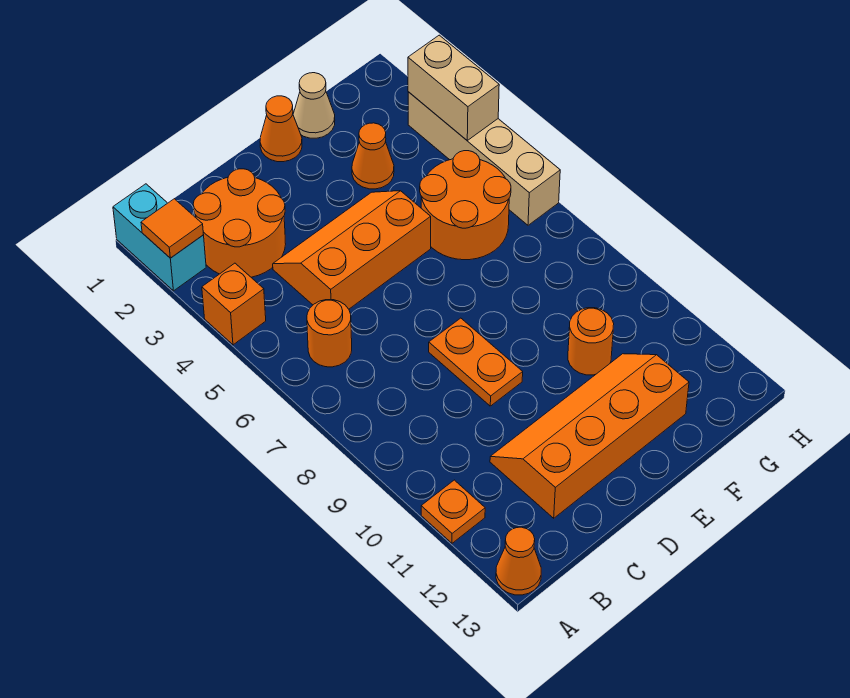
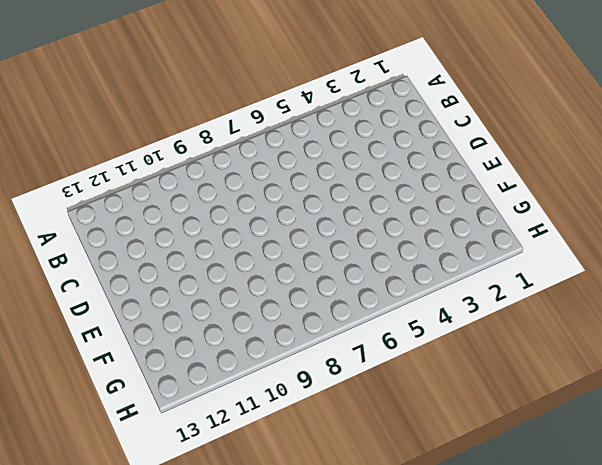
none -> cyan 1x2 brick [113,184,206,291]
none -> orange 1x1 brick [202,263,266,345]
none -> orange 1x1 plate [421,480,485,543]

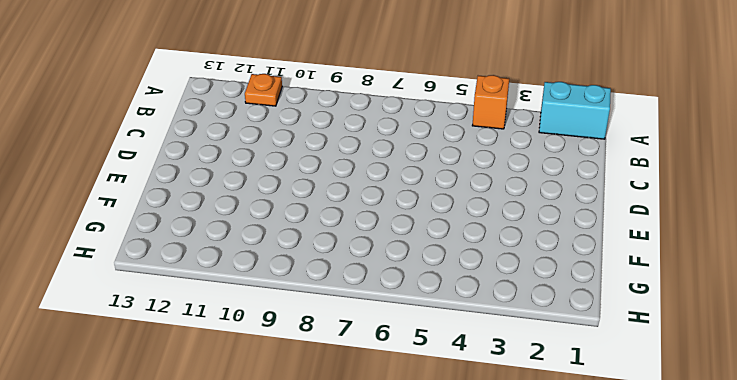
none -> orange 1x1 cone [496,527,541,595]
none -> orange 2x2 round brick [193,169,286,277]
none -> orange 1x1 round brick [307,300,352,367]

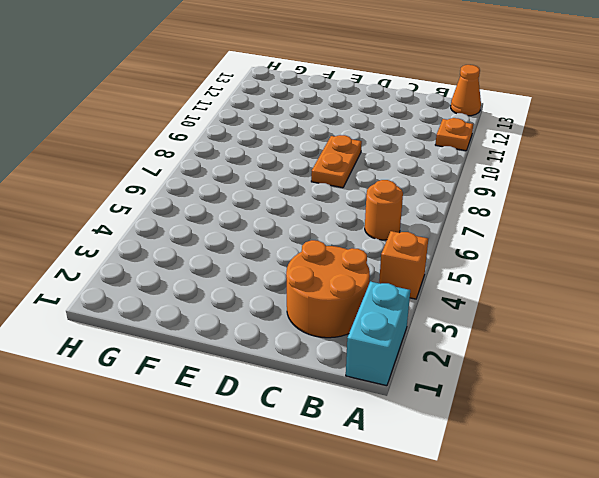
none -> orange 2x3 slope [273,191,431,309]
none -> orange 2x4 slope [490,354,689,518]
none -> orange 1x1 cone [260,96,302,162]

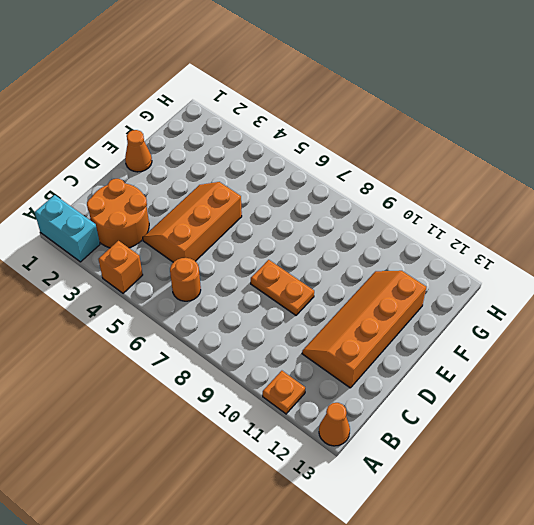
none -> tan 1x1 cone [293,73,335,138]
none -> orange 1x1 cone [352,123,394,189]
none -> orange 2x2 round brick [420,151,511,260]

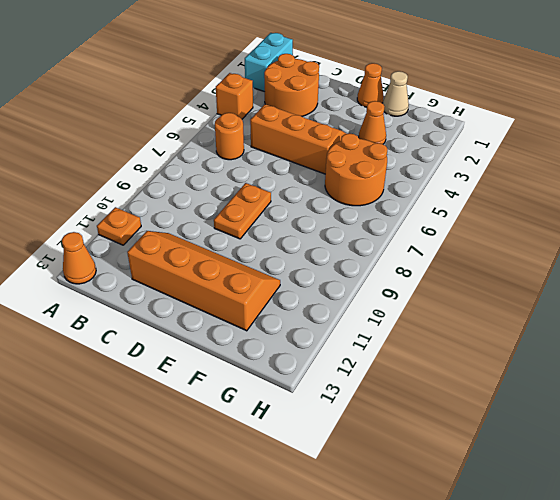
none -> orange 1x1 round brick [568,308,614,375]
none -> tan 1x4 brick [408,92,560,225]
none -> orange 1x1 tile [141,199,203,258]

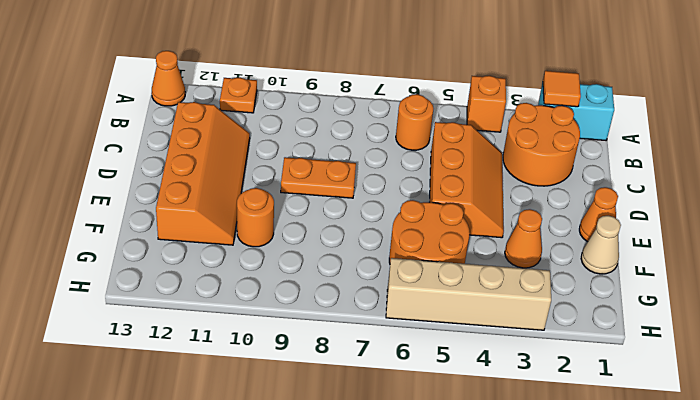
none -> tan 1x2 brick [408,35,499,140]

